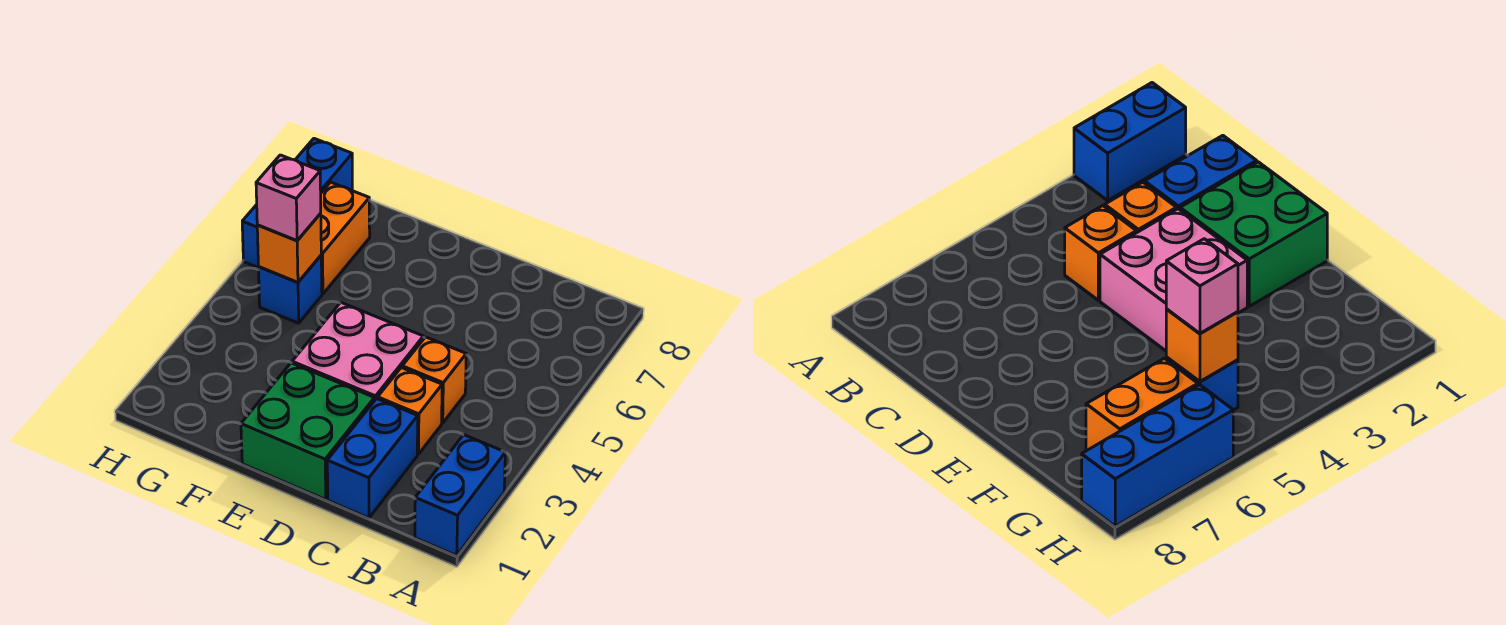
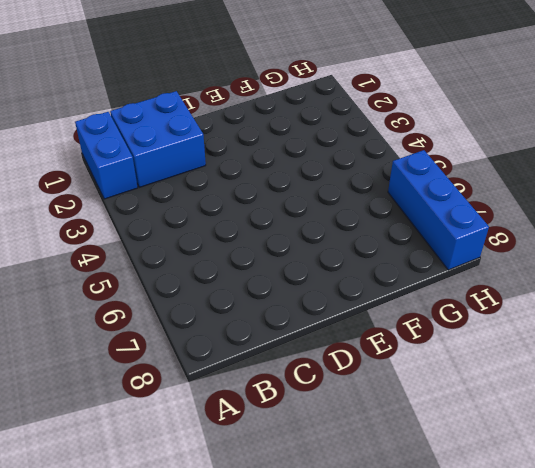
blue 2x2 brick [110,91,206,187] -> blue 1x2 brick [327,399,418,518]
none -> orange 1x1 brick [378,368,442,454]
none -> orange 1x1 brick [402,337,466,423]

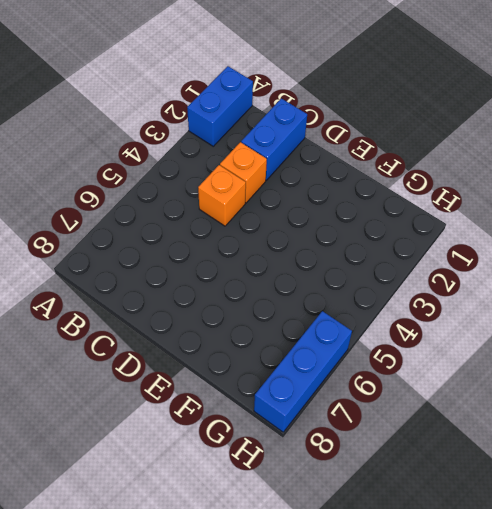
none -> green 2x2 brick [241,363,374,499]
none -> pink 2x2 brick [292,303,423,401]

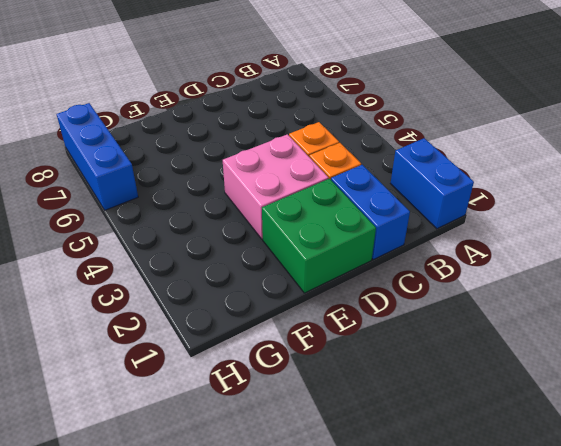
none -> blue 1x1 brick [258,256,322,323]
none -> orange 1x2 brick [320,182,370,294]

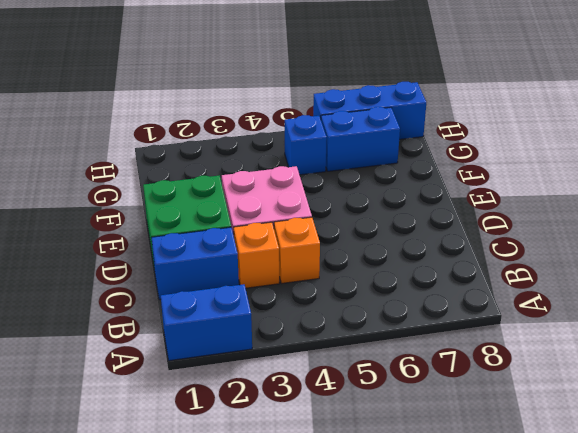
blue 1x2 brick [321,107,400,171] -> orange 1x2 brick [320,182,370,294]
none -> orange 1x1 brick [257,214,321,282]
none -> pink 1x1 brick [256,155,321,241]

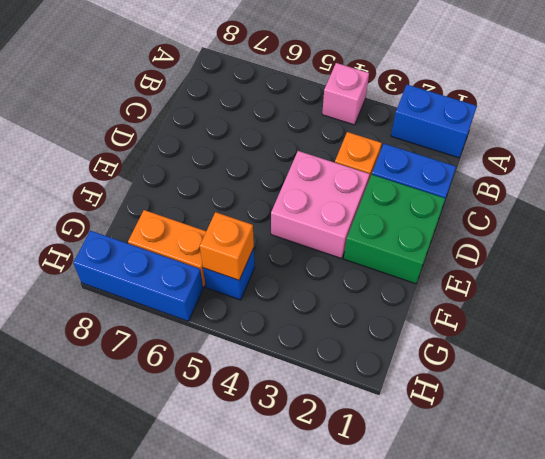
pink 1x1 brick [322,63,369,125] -> pink 1x1 brick moved to [256,155,321,241]
none -> orange 1x1 brick [402,337,466,423]

